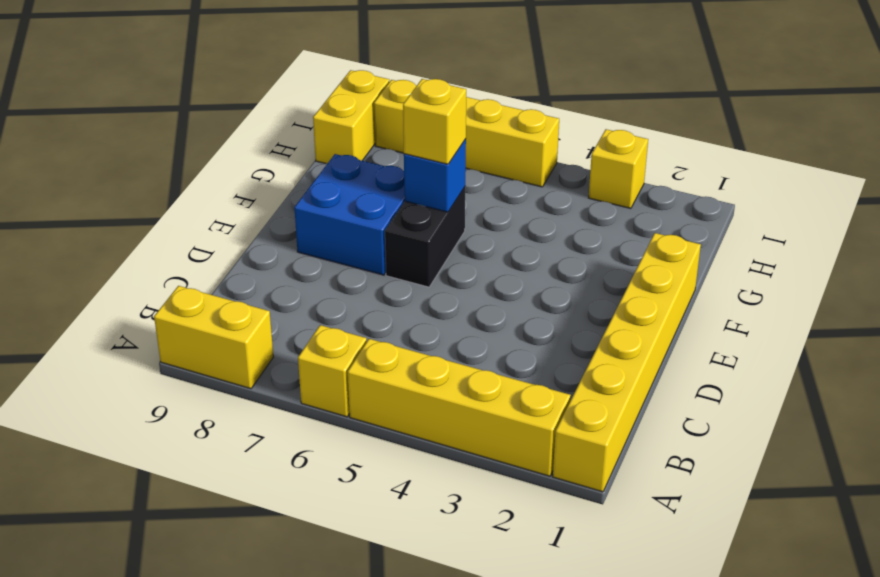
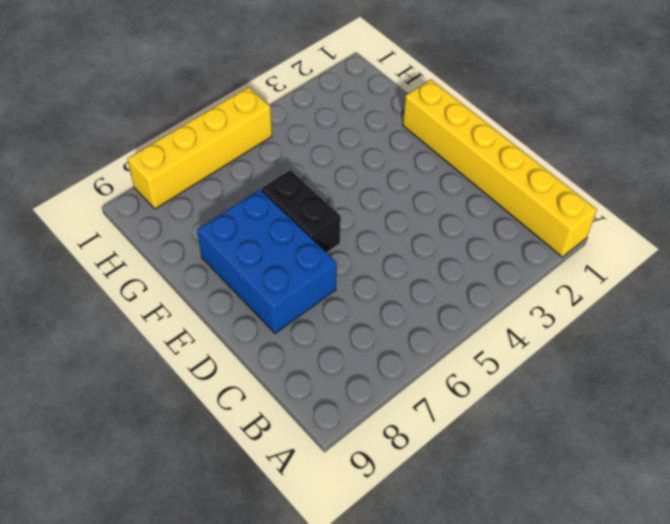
blue 2x3 brick [197,189,337,333] -> blue 2x2 brick [294,154,405,275]
none -> yellow 1x4 brick [348,339,571,476]
none -> yellow 1x1 brick [298,325,367,417]

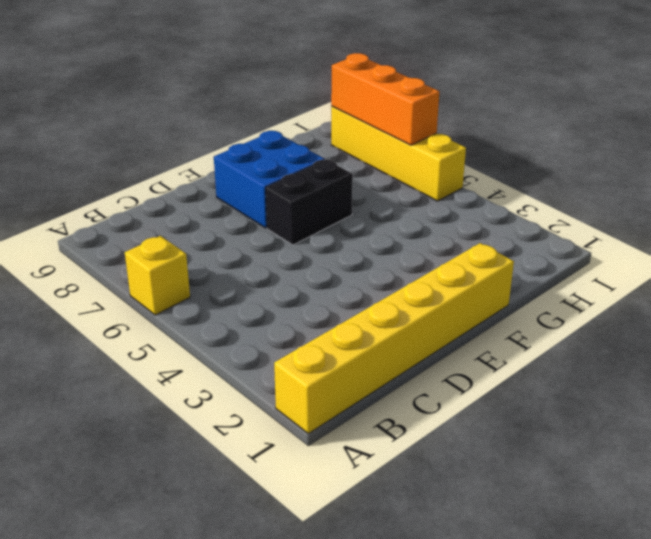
orange 1x3 brick [331,53,440,145] -> none
none -> yellow 1x4 brick [348,339,571,476]
none -> yellow 1x2 brick [154,286,274,389]

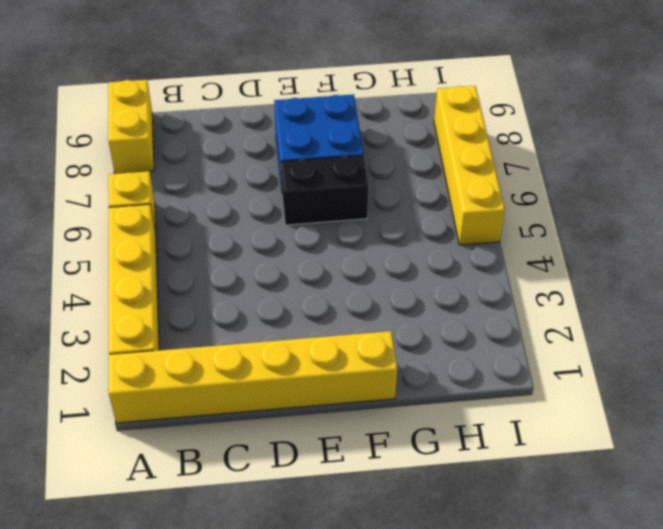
none -> yellow 1x2 brick [313,70,389,164]
none -> yellow 1x1 brick [589,129,648,209]

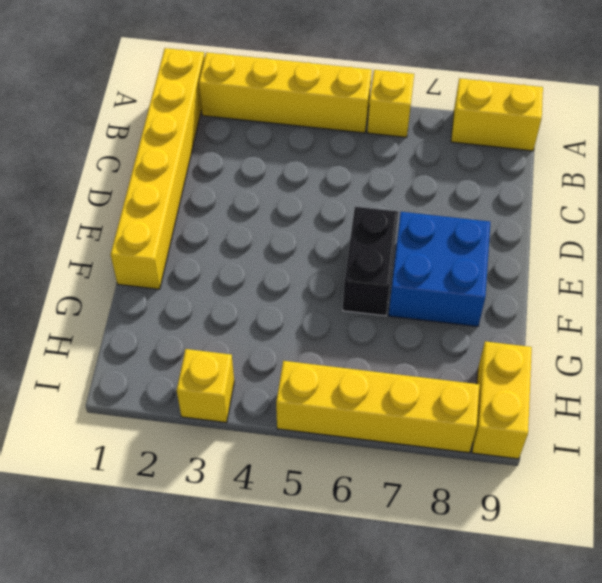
none -> blue 1x1 brick [404,139,466,212]
none -> yellow 1x1 brick [403,79,466,164]

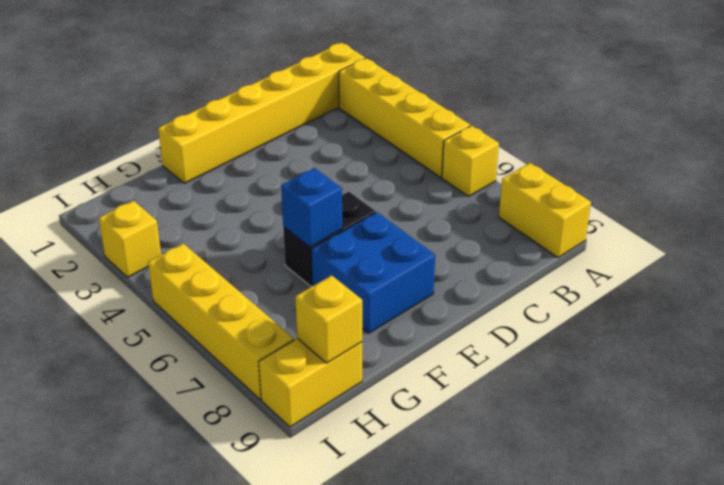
yellow 1x1 brick [295,275,362,363] -> yellow 1x1 brick moved to [403,79,466,164]

